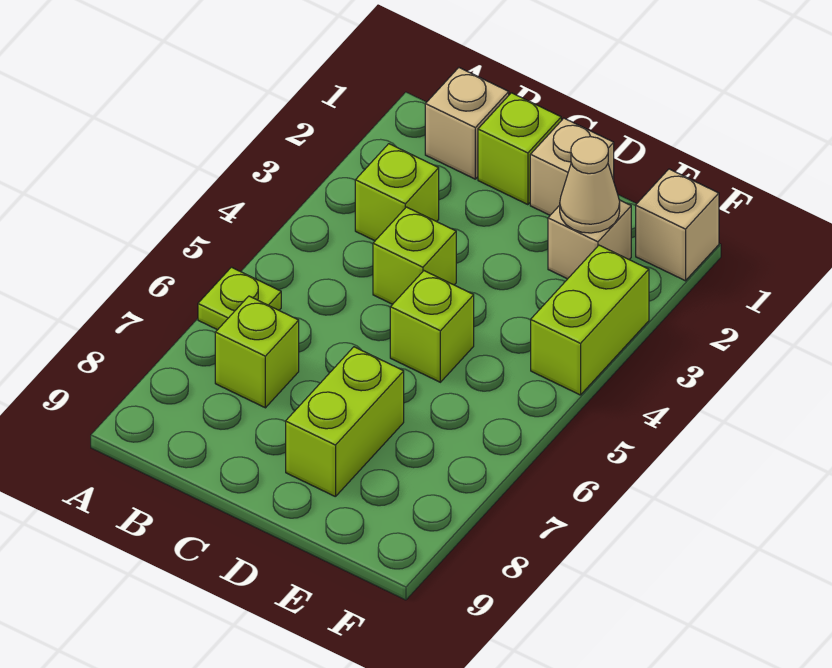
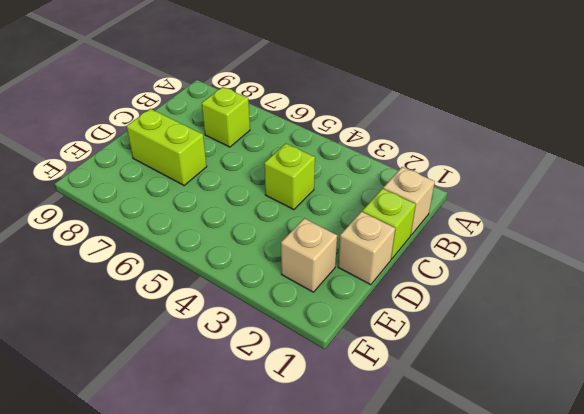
none -> lime 1x1 plate [198,267,281,330]
none -> lime 1x1 brick [355,144,439,241]
none -> lime 1x1 brick [390,271,474,382]

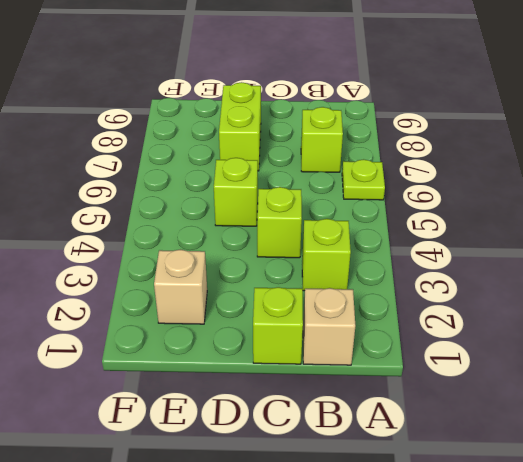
none -> tan 1x1 brick [530,118,614,215]
none -> tan 1x1 brick [636,169,719,281]
none -> lime 1x2 brick [531,245,649,395]

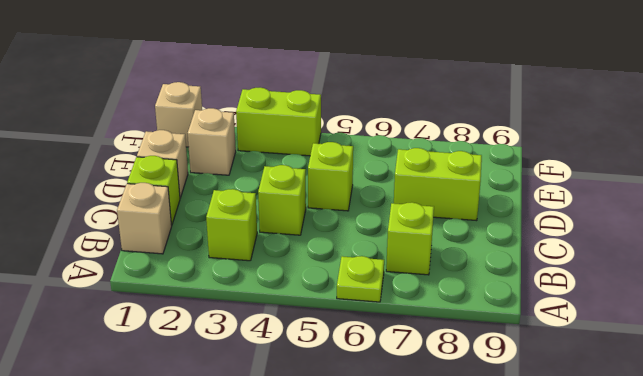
none -> tan 1x1 cone [560,137,620,233]

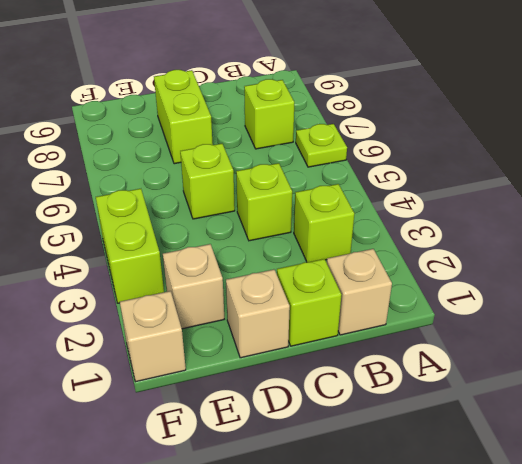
none -> tan 1x1 cone [560,137,620,233]

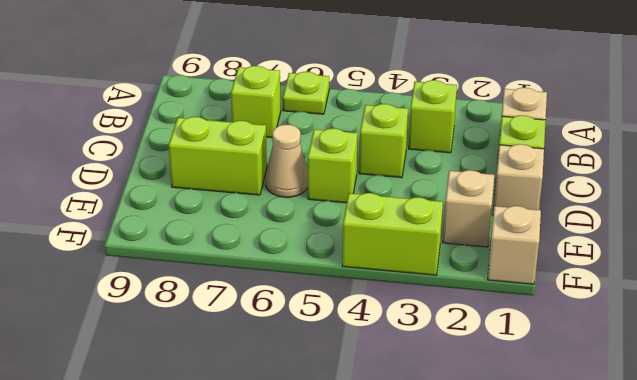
tan 1x1 cone [266,125,308,197] -> tan 1x1 cone moved to [560,137,620,233]

